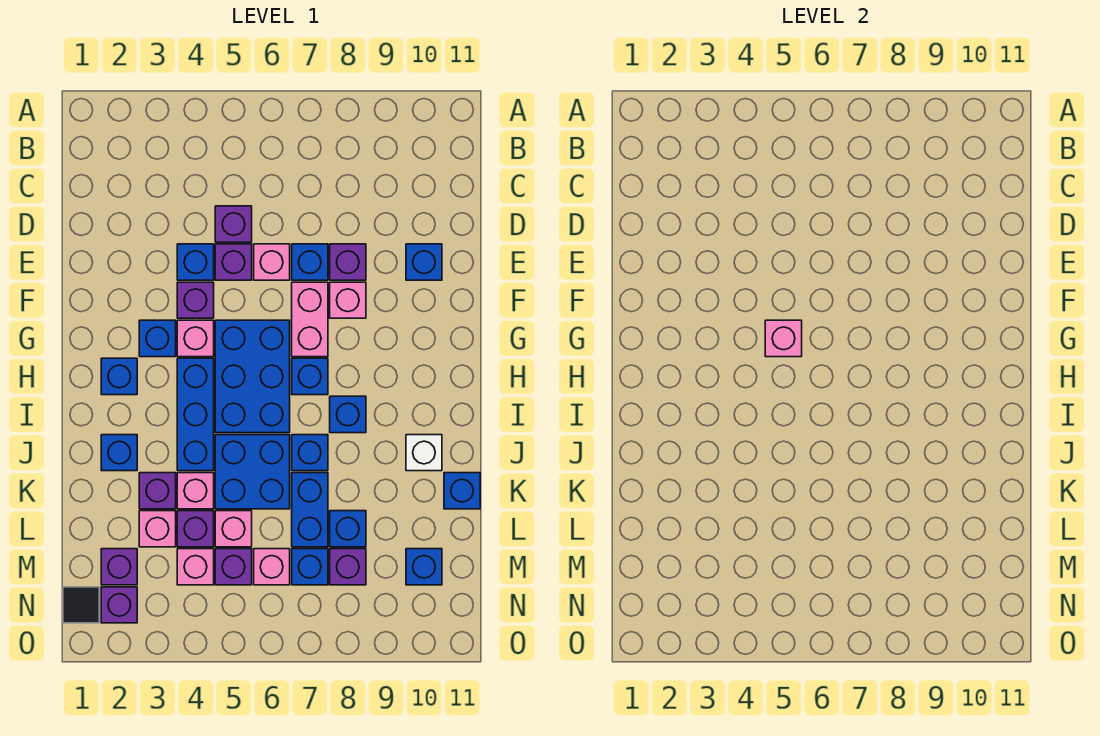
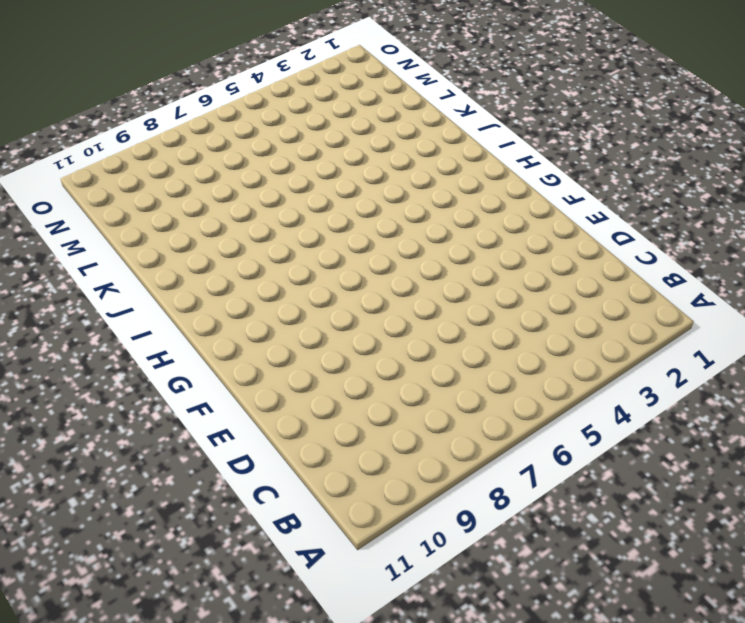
none -> purple 1x1 brick [215,206,252,242]
none -> blue 1x1 brick [177,244,214,280]
none -> purple 1x1 brick [215,244,252,280]
none -> pink 1x1 brick [254,244,290,280]

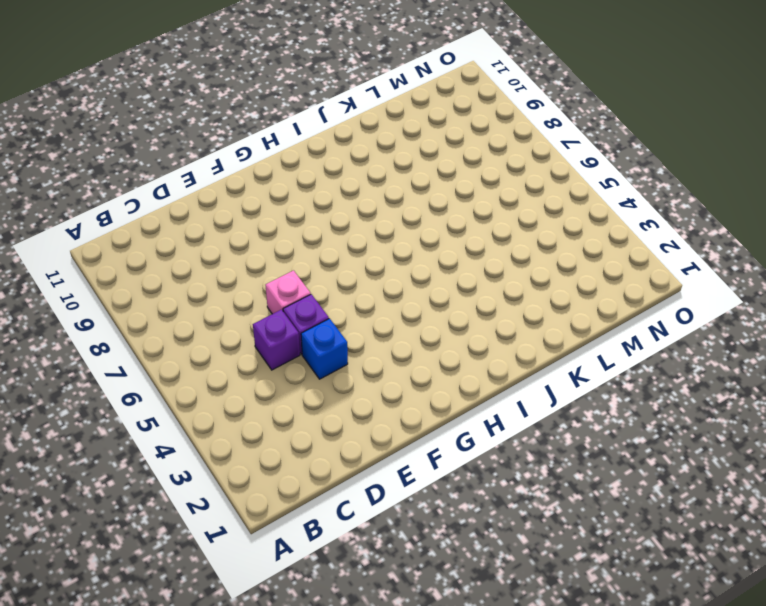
none -> blue 1x1 brick [292,244,328,280]
none -> purple 1x1 brick [330,244,366,280]
none -> blue 1x1 brick [406,244,442,280]
none -> purple 1x1 brick [177,282,214,318]

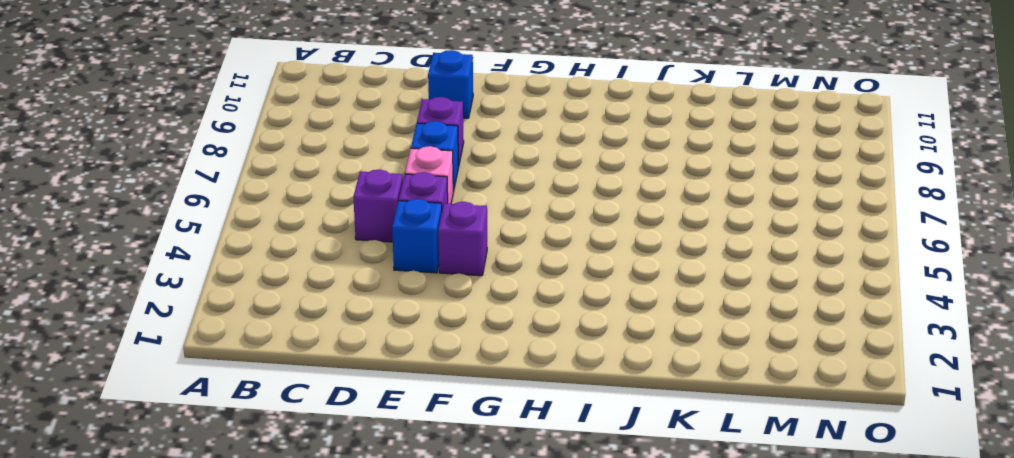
none -> pink 1x2 brick [292,282,328,357]
none -> pink 1x1 brick [330,282,366,318]
none -> blue 1x1 brick [139,320,176,357]
none -> pink 1x1 brick [177,320,214,357]

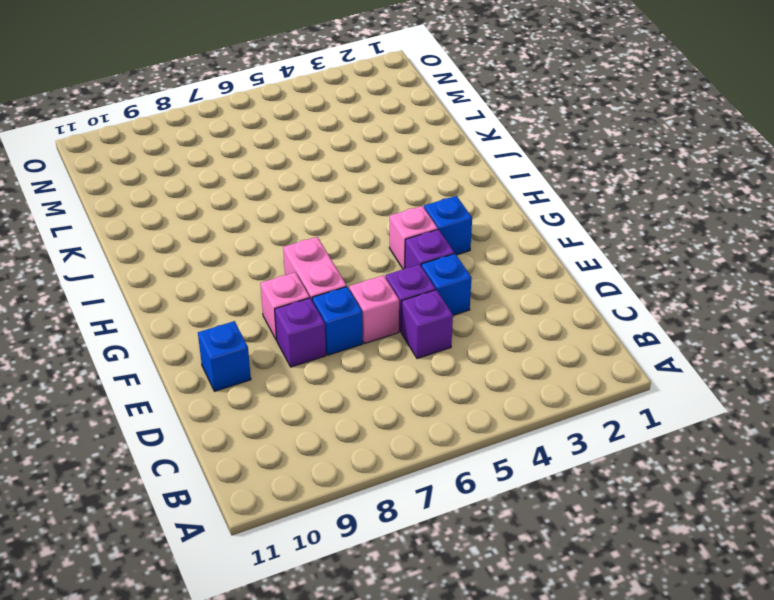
none -> blue 2x3 brick [215,320,290,433]
none -> blue 1x1 brick [101,358,137,395]
none -> blue 1x3 brick [177,358,214,471]
none -> blue 1x1 brick [292,358,328,395]

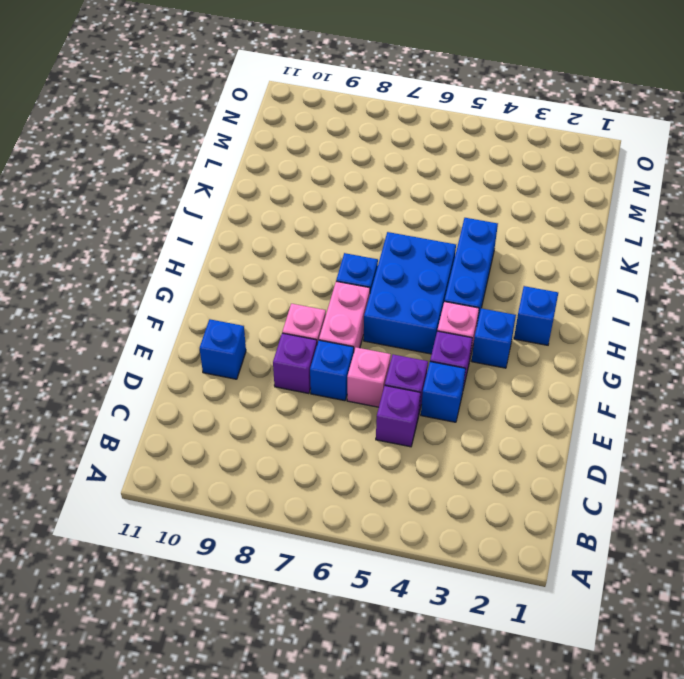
none -> blue 1x1 brick [330,396,366,433]
none -> blue 1x1 brick [101,435,137,471]
none -> blue 2x2 brick [215,435,290,509]
none -> blue 1x1 brick [292,435,328,471]

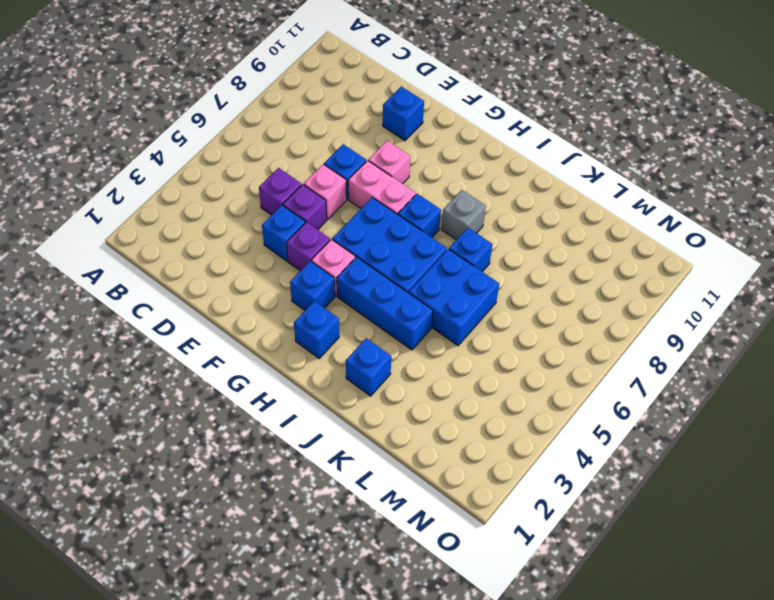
grey 1x1 brick [441,190,486,240] -> blue 1x1 brick [330,396,366,433]
none -> purple 1x1 brick [330,244,366,280]
none -> white 1x1 brick [406,435,442,471]
none -> purple 1x1 brick [139,473,176,509]
none -> pink 1x1 brick [177,473,214,509]

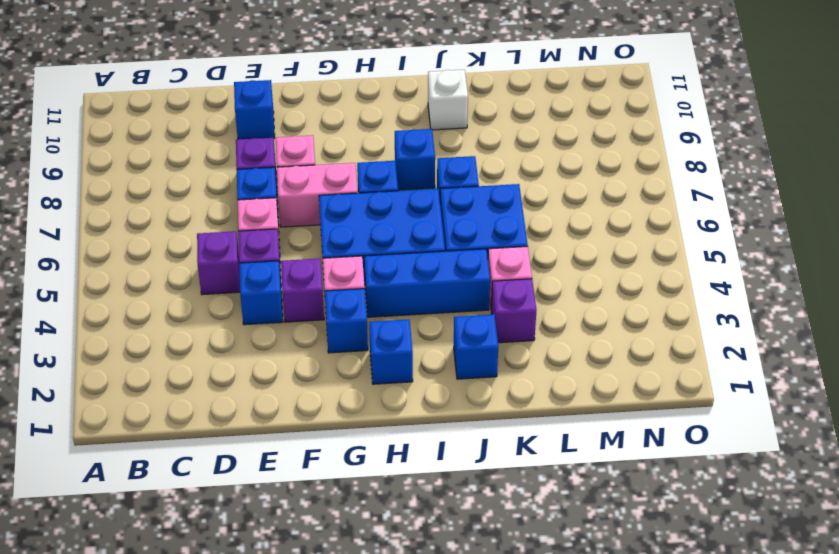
none -> blue 1x2 brick [292,473,328,547]
none -> blue 1x1 brick [444,473,480,509]
none -> pink 1x1 brick [139,511,176,547]
none -> purple 1x1 brick [177,511,214,547]

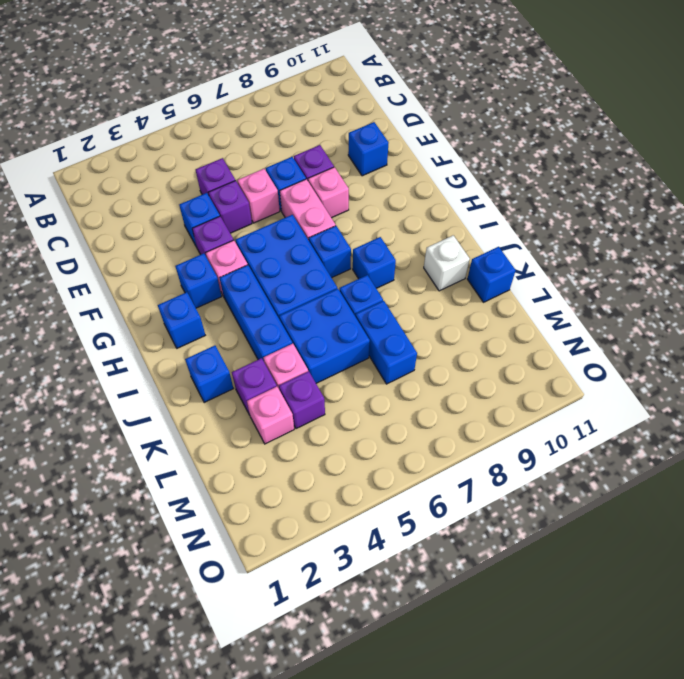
none -> pink 1x1 brick [215,511,252,547]
none -> blue 1x1 brick [330,511,366,547]
none -> purple 1x1 brick [101,549,137,585]
none -> pink 1x1 brick [177,549,214,585]

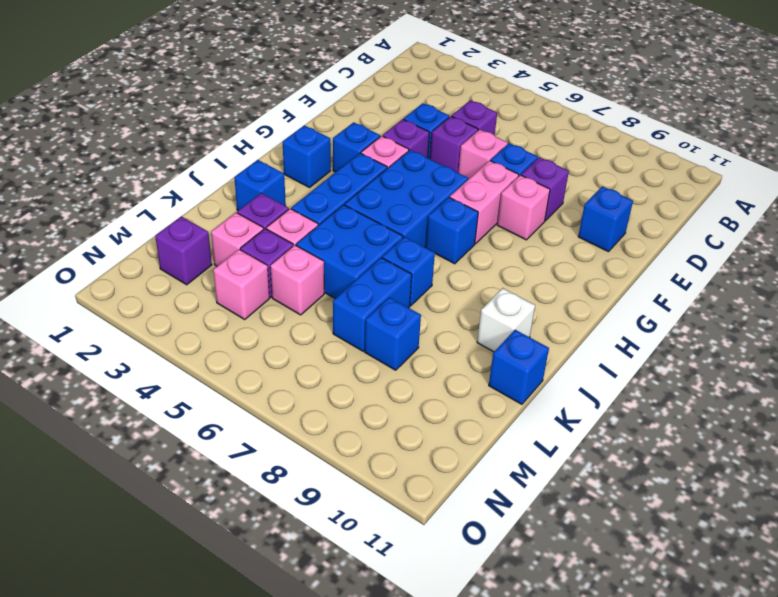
none -> blue 1x1 brick [330,396,366,433]
none -> purple 1x1 brick [215,549,252,585]
none -> pink 1x1 brick [254,549,290,585]
none -> blue 1x1 brick [292,549,328,585]

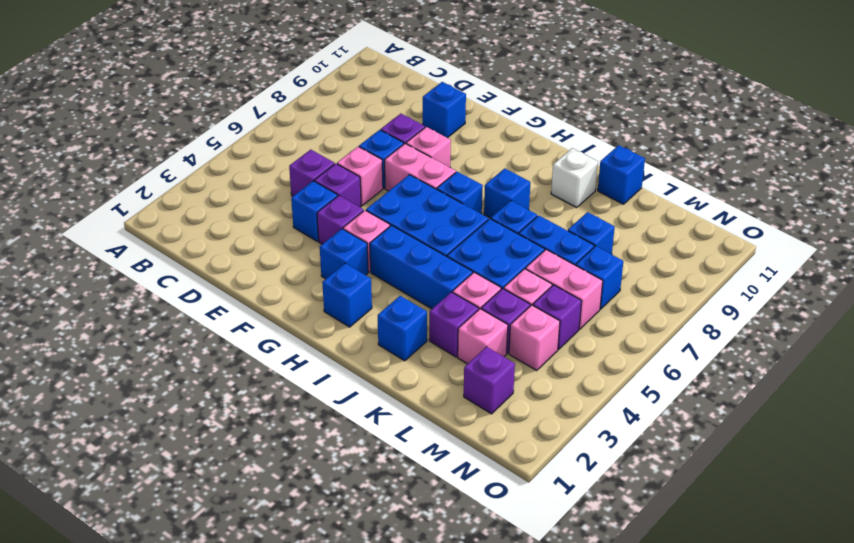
pink 1x2 brick [526,250,603,329] -> pink 1x1 brick [254,549,290,585]
none -> purple 1x1 brick [330,549,366,585]
none -> blue 1x1 brick [406,549,442,585]
none -> black 1x1 tile [63,587,99,623]
none -> purple 1x1 brick [101,587,137,623]

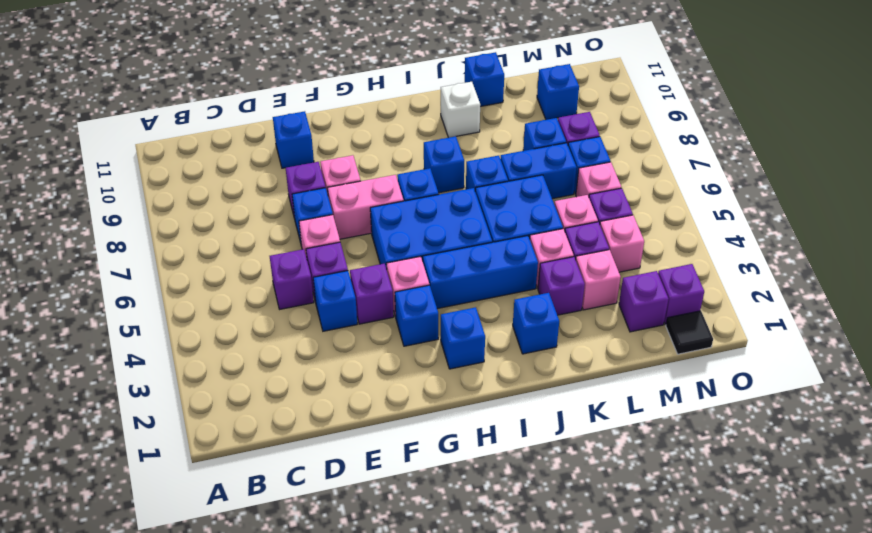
none -> pink 1x1 brick [765,320,802,357]

